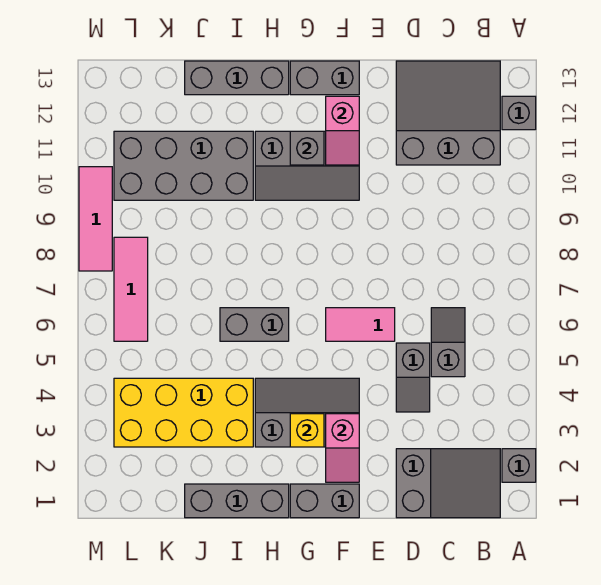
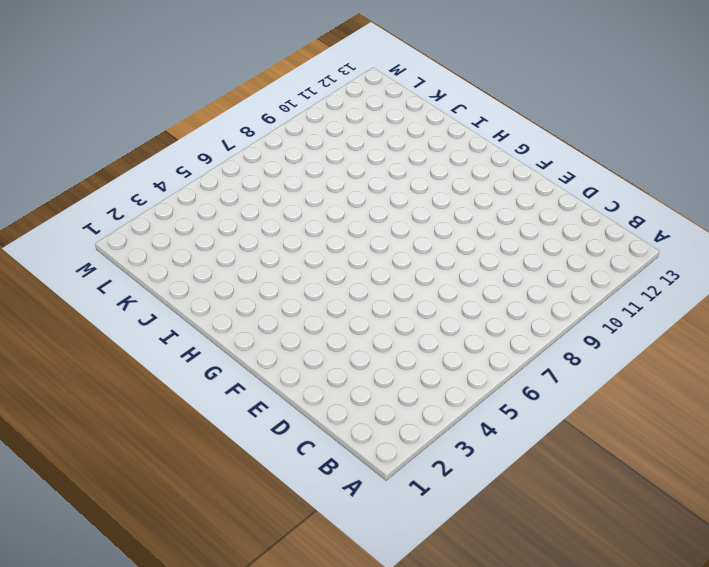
none -> grey 1x1 brick [502,449,536,482]
none -> grey 1x1 brick [502,96,536,130]
none -> grey 2x3 slope [396,449,500,518]

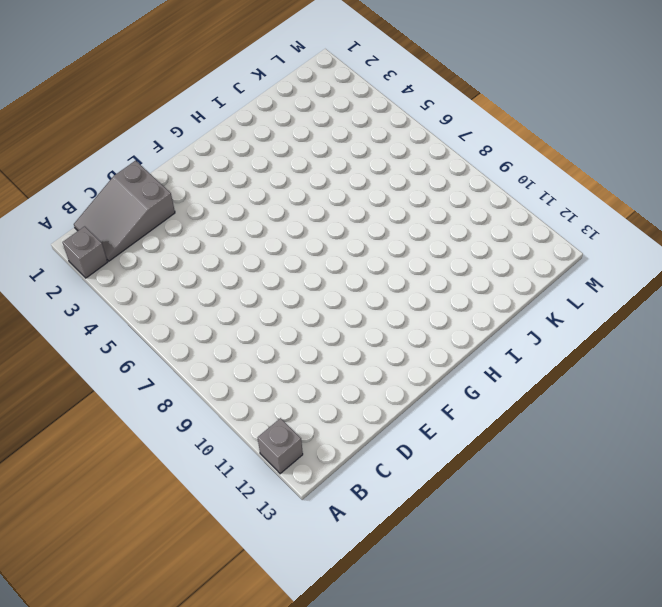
none -> grey 3x3 slope [396,61,500,165]
none -> grey 1x2 slope [431,308,465,377]
none -> grey 1x2 slope [396,343,430,412]

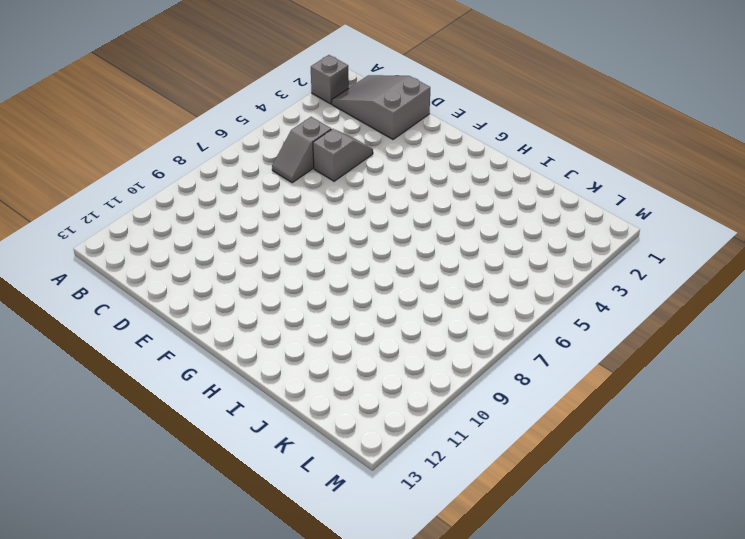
none -> grey 1x1 brick [502,96,536,130]
none -> grey 3x3 slope [396,61,500,165]
none -> pink 1x2 tile [326,308,395,341]

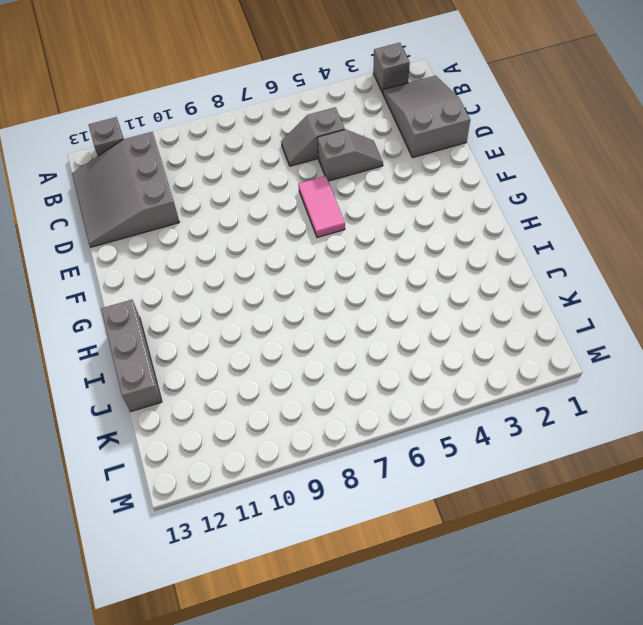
none -> grey 1x2 brick [290,484,359,518]
none -> grey 2x3 slope [255,378,359,447]
none -> grey 2x3 slope [255,131,359,200]

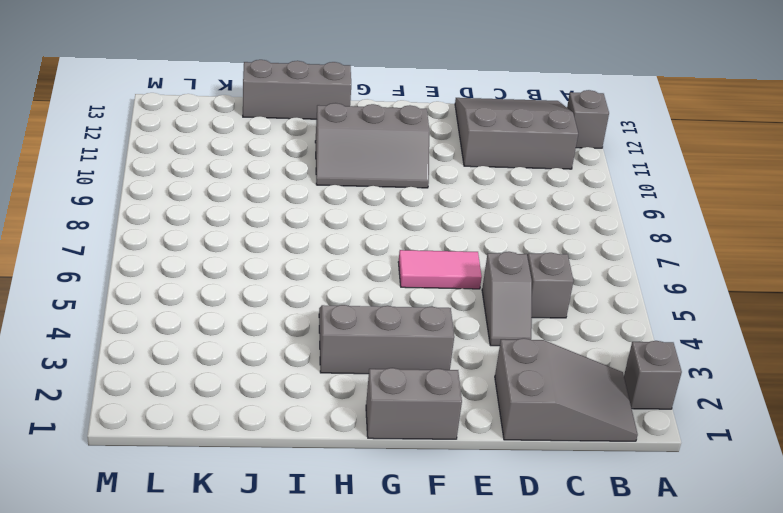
none -> grey 1x2 brick [290,61,359,95]
none -> grey 1x3 brick [185,484,289,518]
none -> grey 1x2 brick [220,308,289,341]

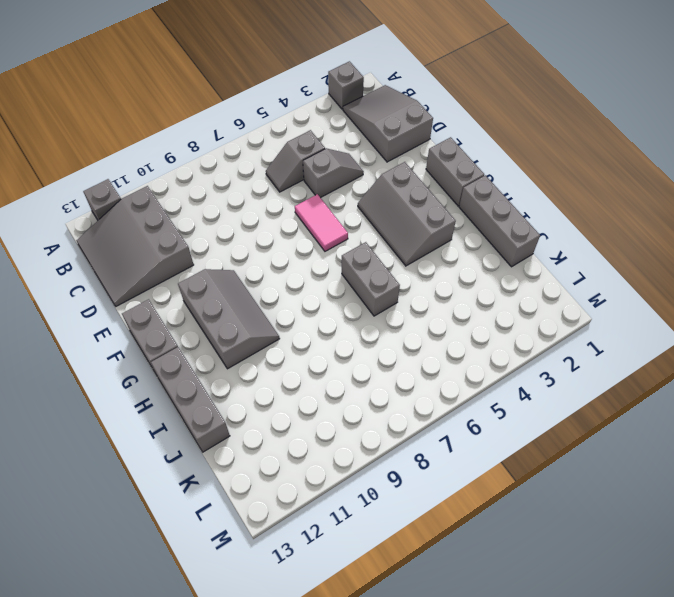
none -> yellow 2x4 brick [114,378,253,447]
none -> grey 2x4 brick [114,131,253,200]
none -> pink 1x3 tile [114,237,148,341]

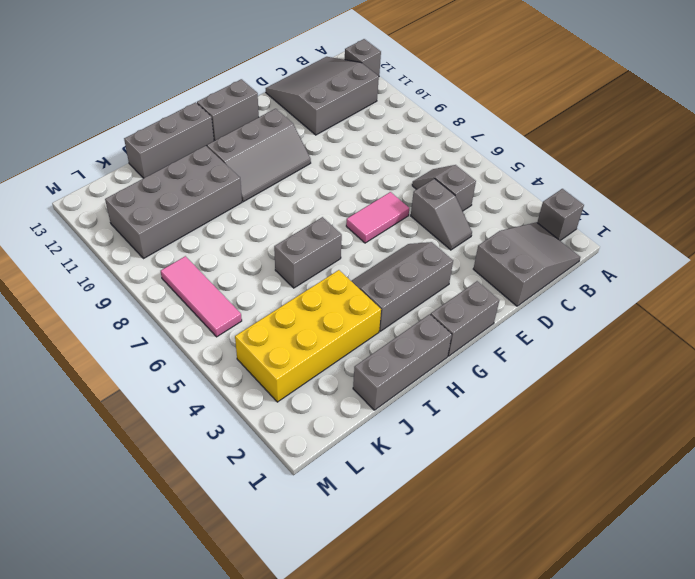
none -> pink 1x3 tile [79,167,112,271]
none -> pink 1x2 slope [326,414,359,482]
none -> pink 1x2 slope [326,96,359,165]

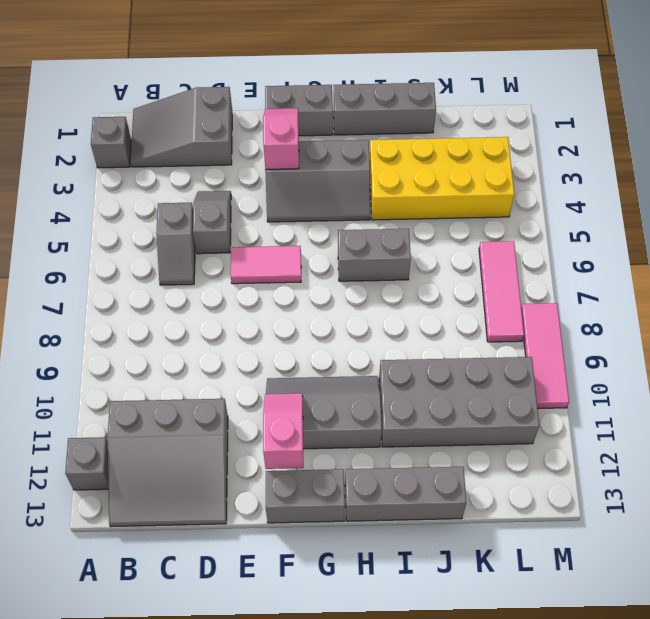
none -> yellow 1x1 brick [290,414,324,447]
none -> grey 1x1 brick [290,131,324,165]

